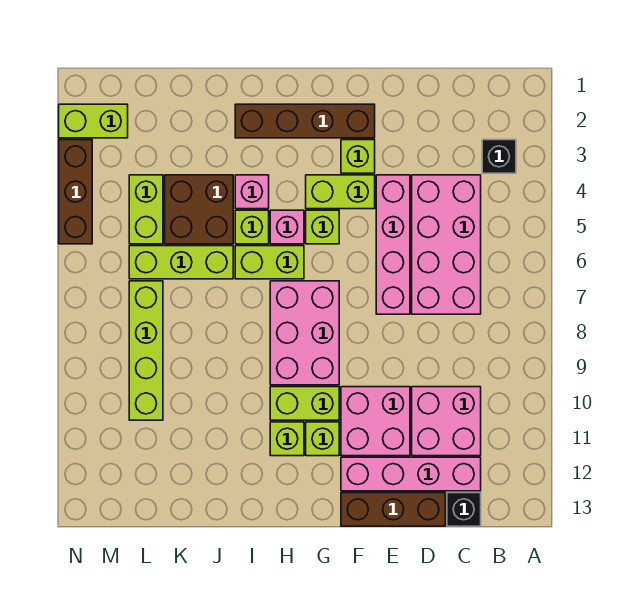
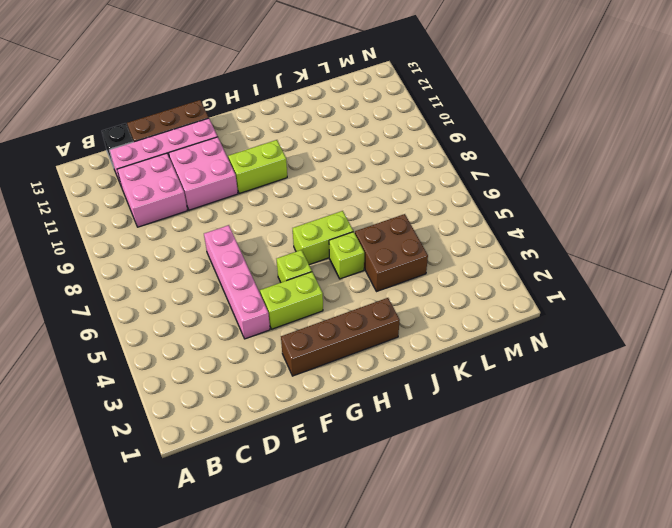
none -> black 1x1 brick [482,140,516,173]
none -> pink 2x4 brick [412,175,481,314]
none -> lime 1x1 brick [341,140,375,173]

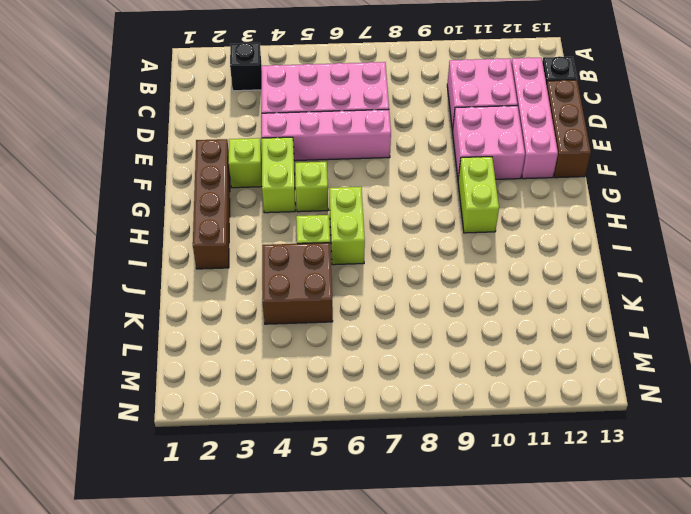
none -> pink 2x3 brick [270,281,339,385]
none -> lime 1x1 brick [306,422,339,456]
none -> pink 1x1 brick [270,210,304,244]

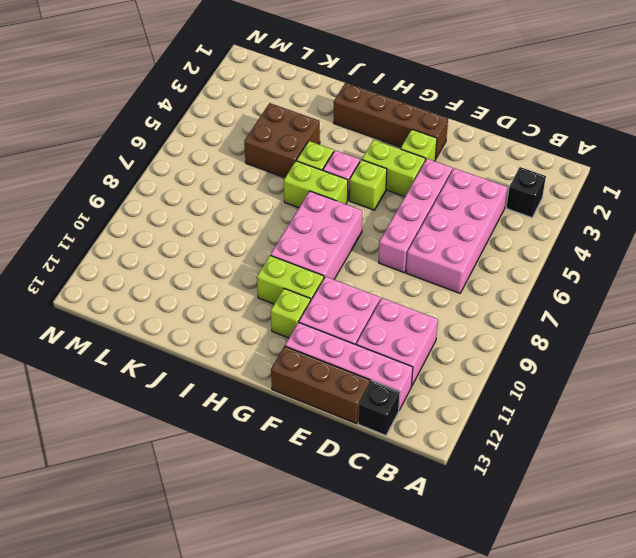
none -> lime 1x1 brick [270,422,304,456]
none -> pink 1x1 brick [235,175,269,209]
none -> lime 1x3 brick [129,246,233,279]

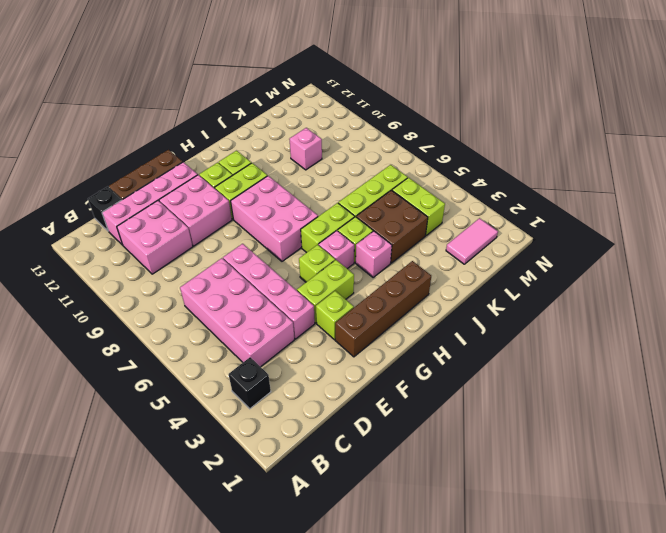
pink 1x1 brick [290,128,322,170] -> none
pink 1x2 tile [446,218,498,264] -> lime 1x2 brick [59,104,128,138]
none -> lime 1x4 brick [129,281,163,420]
none -> brown 1x3 brick [59,140,92,244]

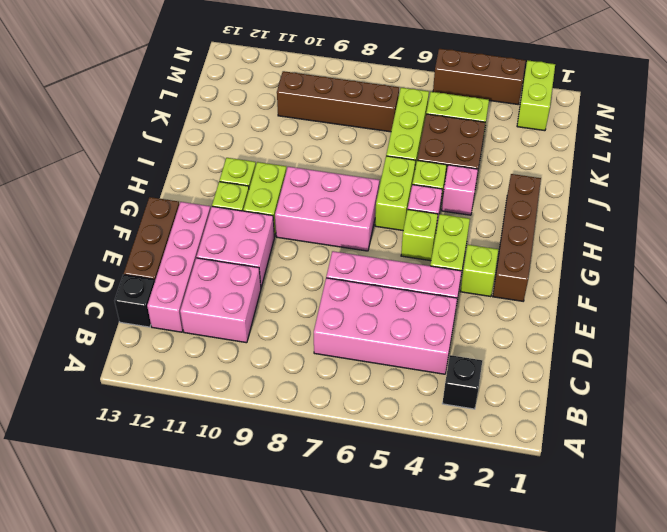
brown 1x4 brick [277,71,399,132] -> lime 1x4 brick [129,281,163,420]

